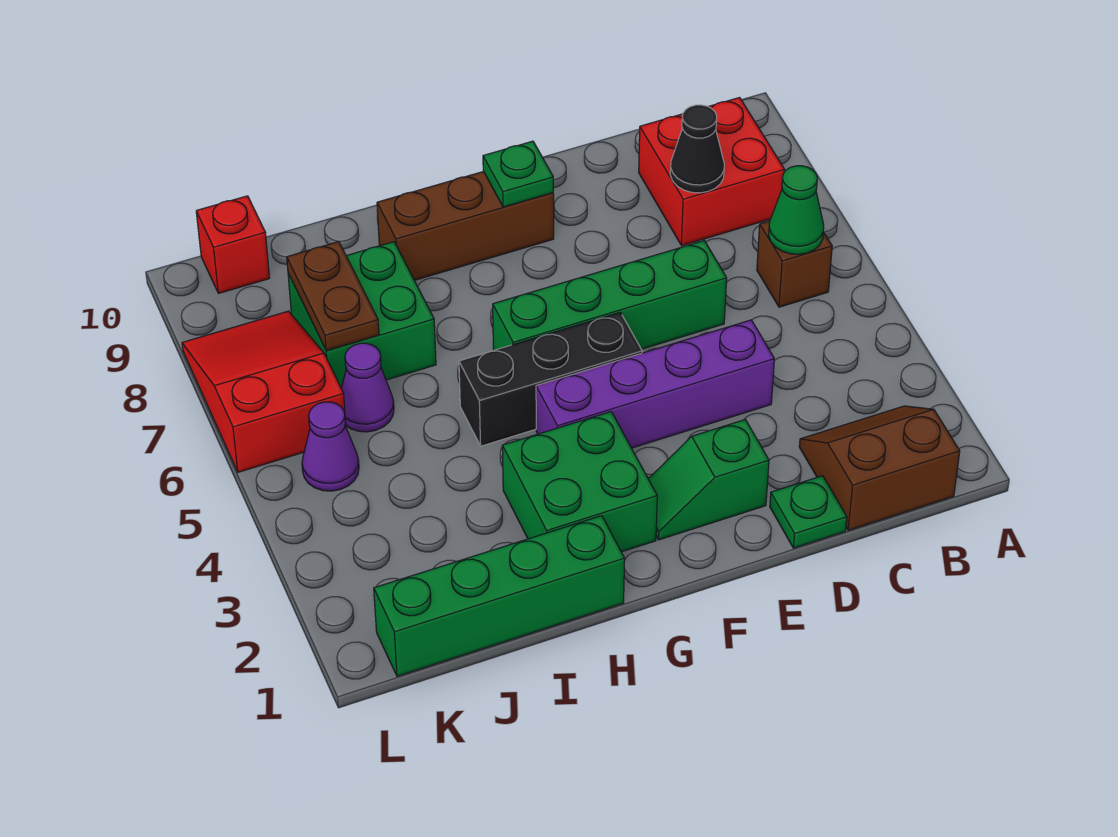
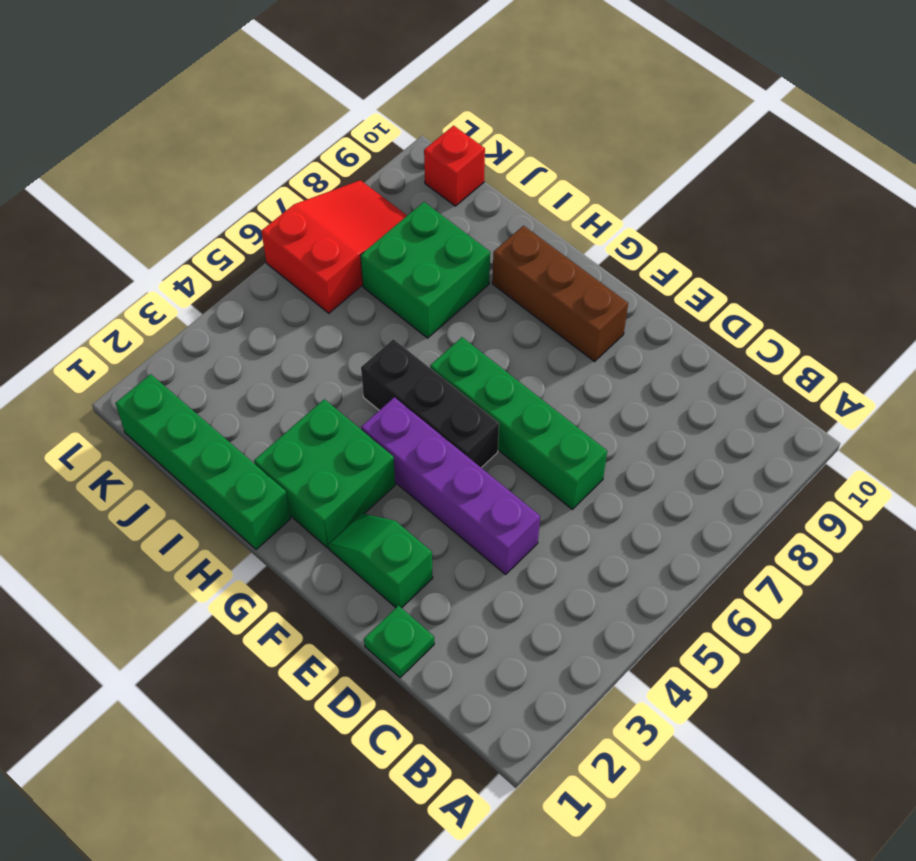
none -> brown 2x2 slope [799,406,960,530]
none -> brown 1x1 brick [757,221,832,307]
none -> red 2x2 brick [639,98,785,246]

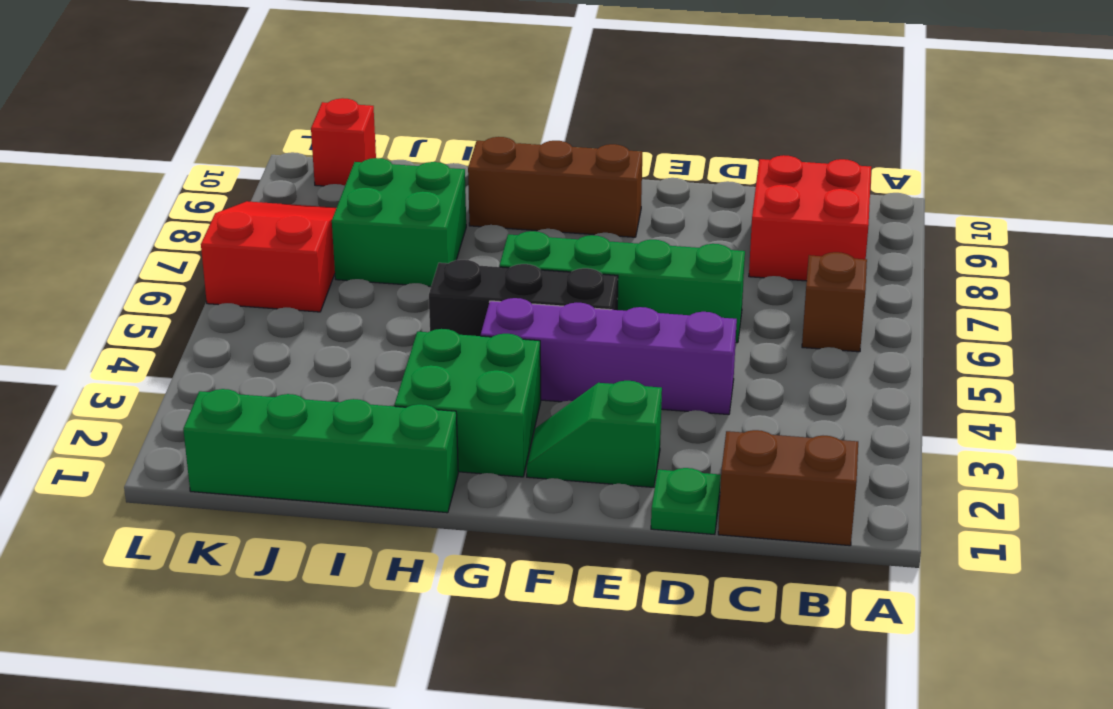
none -> purple 1x1 cone [341,343,394,432]
none -> purple 1x1 cone [302,402,359,491]
none -> green 1x1 cone [769,166,824,254]

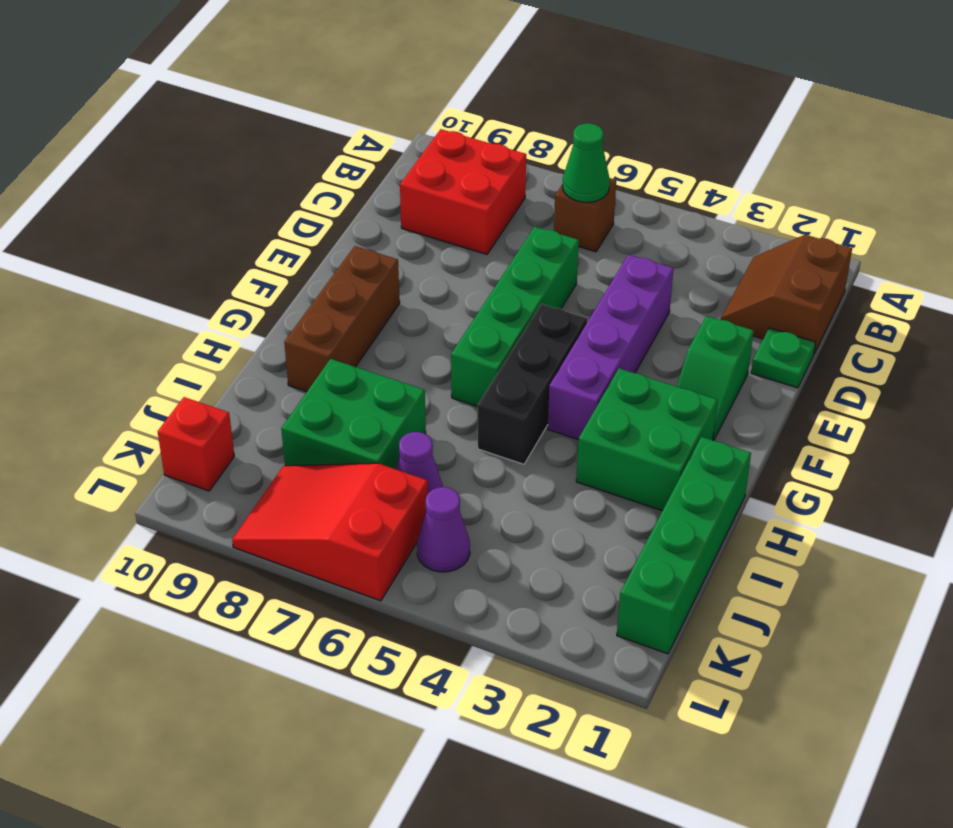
none -> black 1x1 cone [670,105,724,193]
none -> green 1x1 plate [483,141,553,207]
none -> brown 1x2 plate [287,242,379,351]

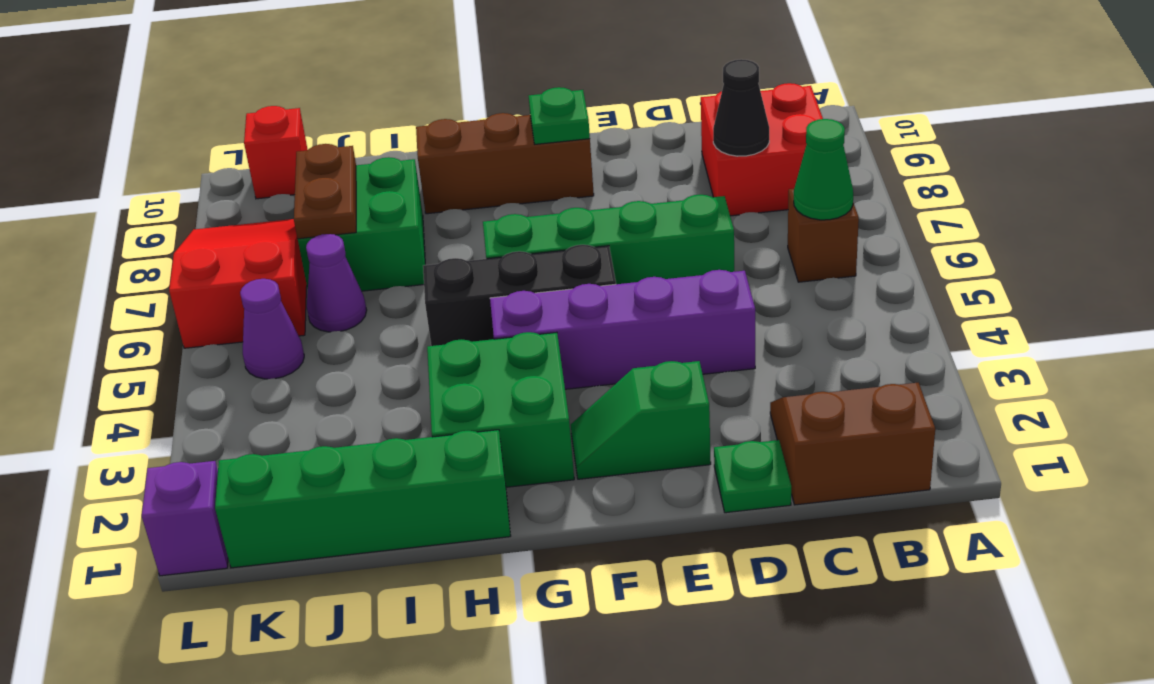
purple 1x1 brick [142,461,228,576] -> none

